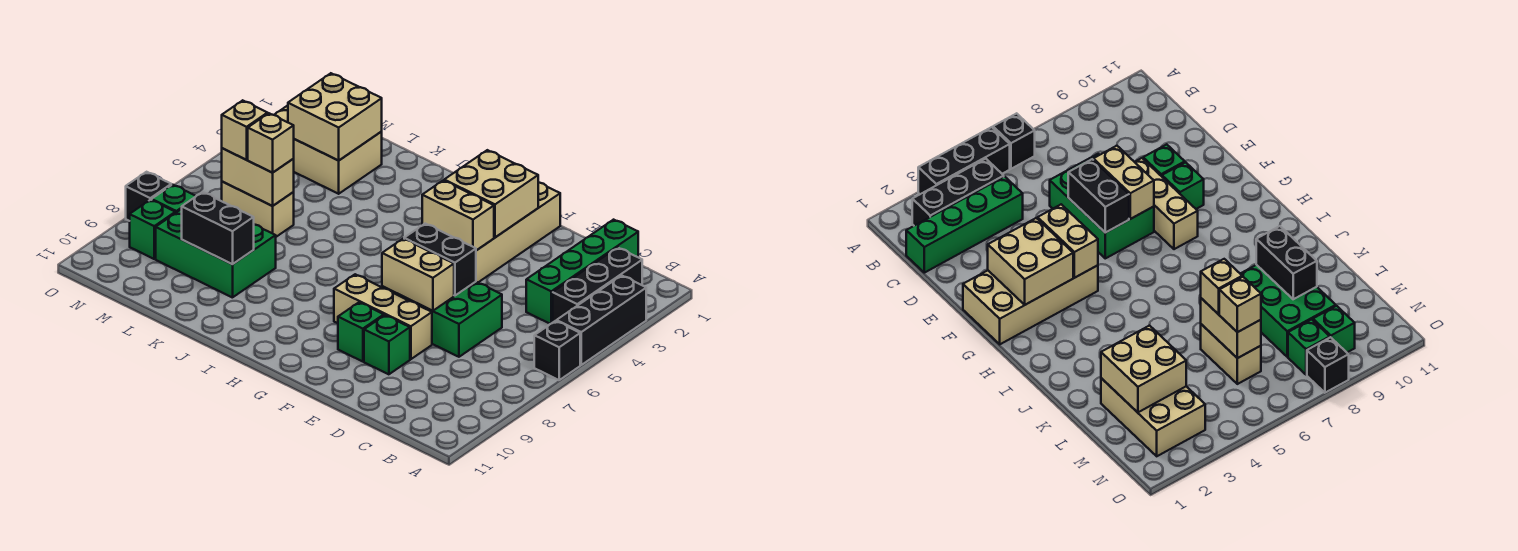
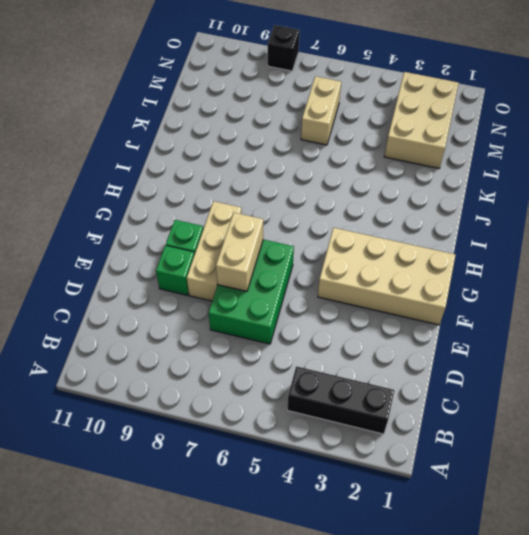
none -> black 1x3 brick [557,275,646,365]
none -> black 1x1 brick [534,321,580,380]
none -> green 1x4 brick [526,220,638,324]

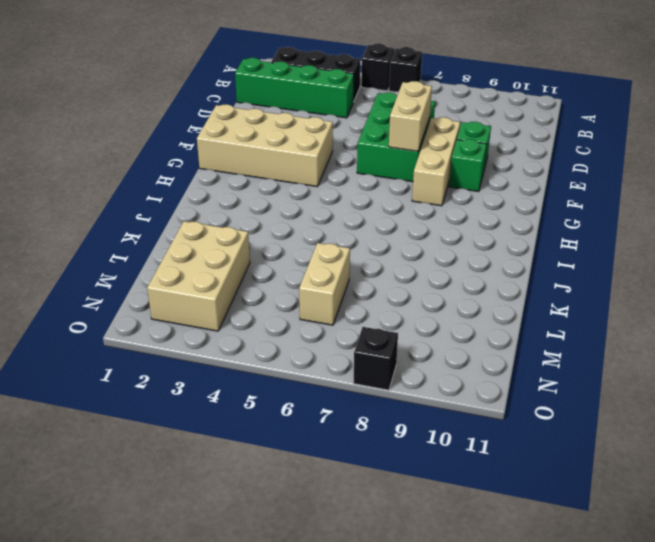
black 1x1 brick [361,43,394,91] -> black 1x3 brick [557,275,646,365]
none -> green 2x3 brick [156,209,276,298]
none -> green 1x1 brick [152,185,196,213]
none -> green 1x1 brick [130,200,175,259]

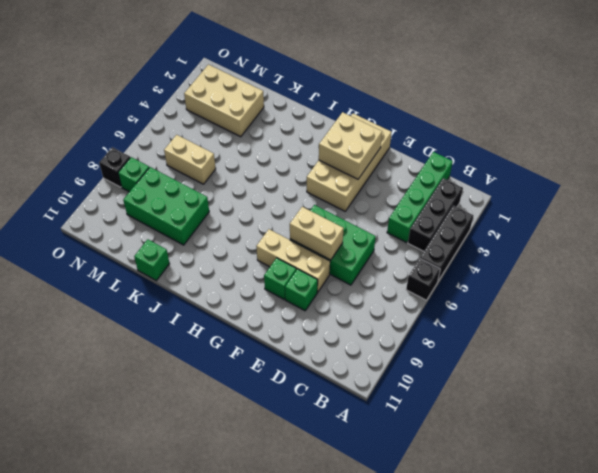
green 1x1 brick [134,239,170,281] -> green 1x1 brick moved to [130,200,175,259]
none -> black 1x2 brick [404,224,476,296]
none -> tan 1x2 brick [422,180,494,250]
none -> black 1x2 brick [182,192,254,264]

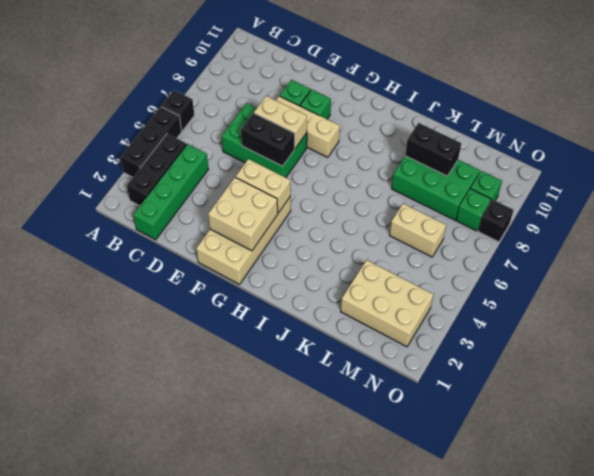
none -> tan 2x2 brick [288,73,382,161]
none -> tan 1x2 brick [222,148,294,206]
none -> tan 1x1 brick [248,113,294,173]

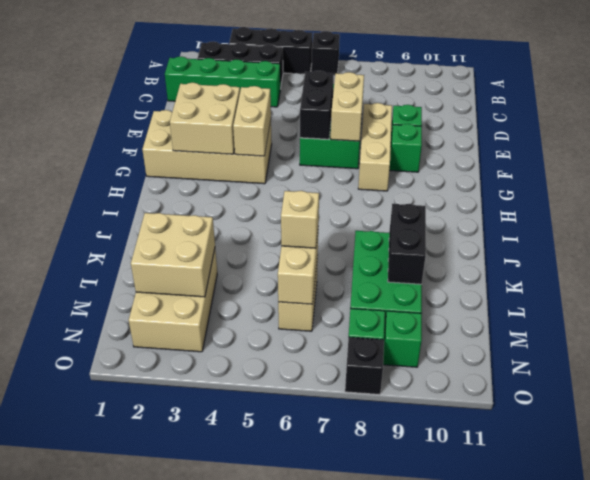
none -> tan 1x1 brick [222,100,268,160]

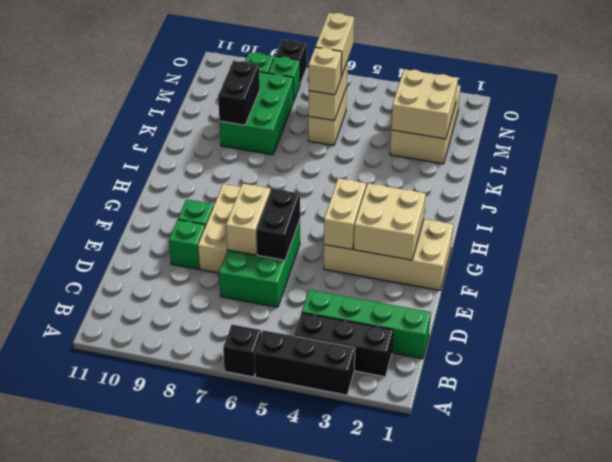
tan 1x2 brick [316,13,354,76] -> tan 1x1 brick [222,100,268,160]

